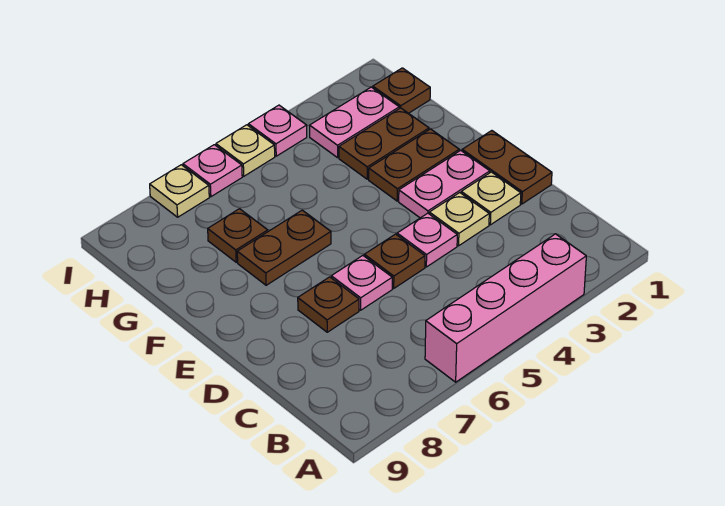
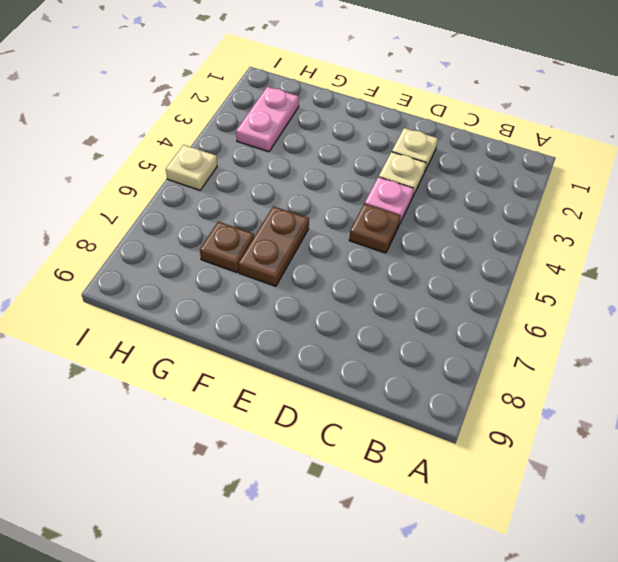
none -> pink 1x4 brick [425,234,586,382]
none -> brown 1x2 plate [462,131,552,204]
none -> pink 1x1 plate [331,256,392,310]

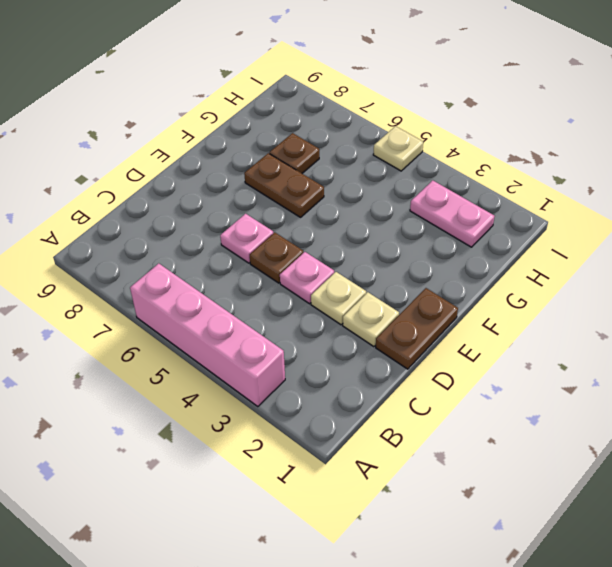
none -> brown 1x1 plate [298,277,359,332]
none -> pink 1x2 plate [399,150,490,218]
none -> brown 1x2 plate [369,129,459,201]

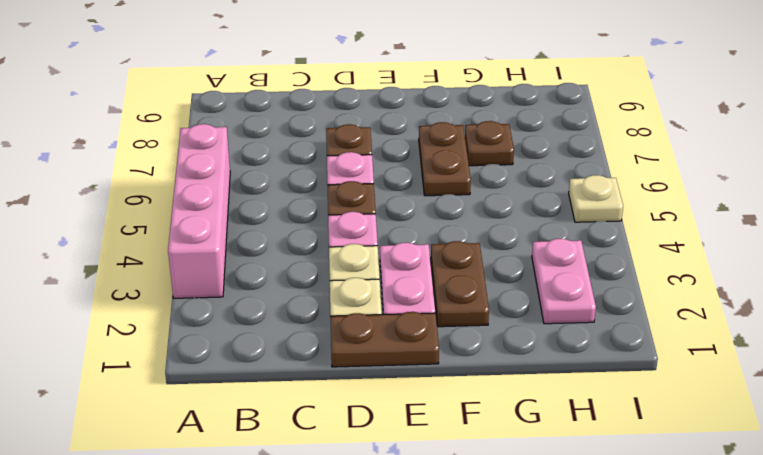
none -> brown 1x2 plate [339,108,429,179]
none -> brown 1x1 plate [373,68,430,113]
none -> pink 1x1 plate [248,105,307,156]

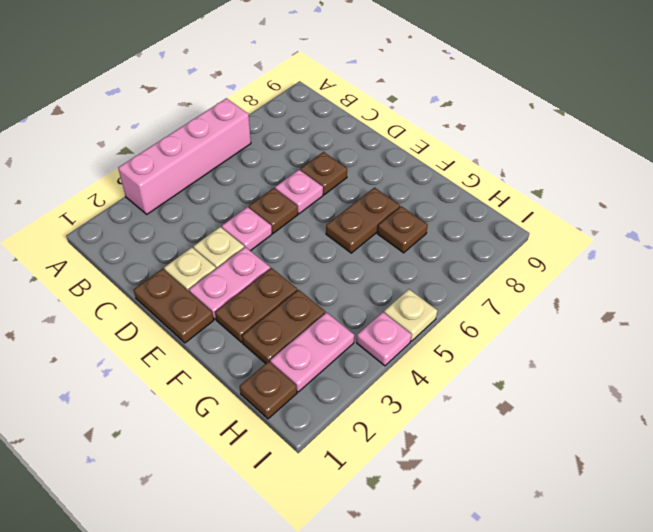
none -> pink 1x1 plate [183,145,242,197]
none -> tan 1x1 plate [150,165,209,217]

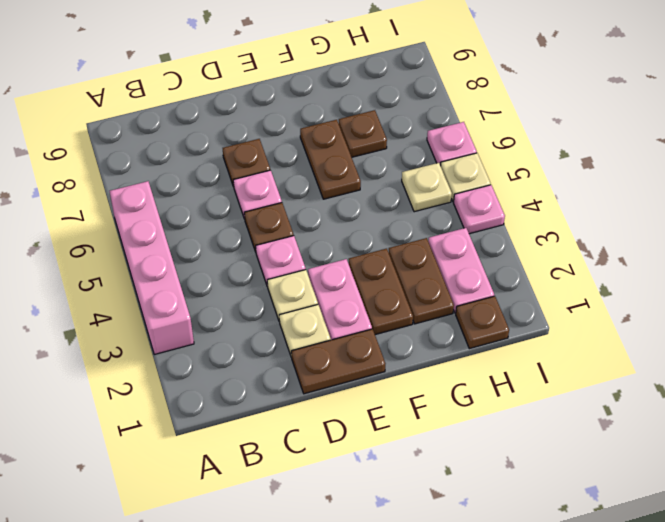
tan 1x1 plate [402,163,452,212] -> tan 1x1 plate moved to [150,165,209,217]

